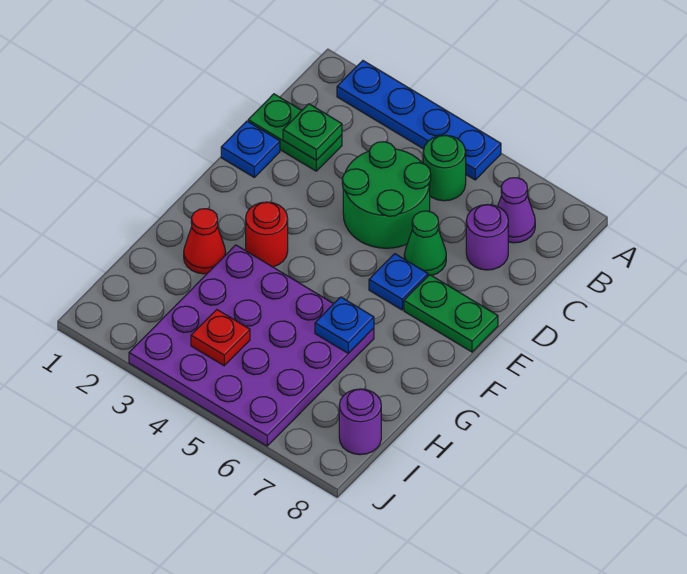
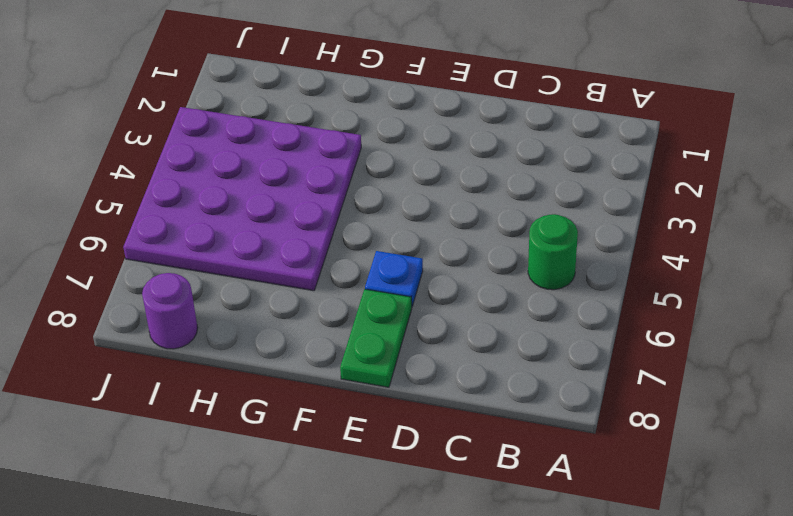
none -> blue 1x4 plate [337,61,501,180]
none -> purple 1x1 cone [498,178,535,243]
none -> green 1x2 plate [248,94,342,171]

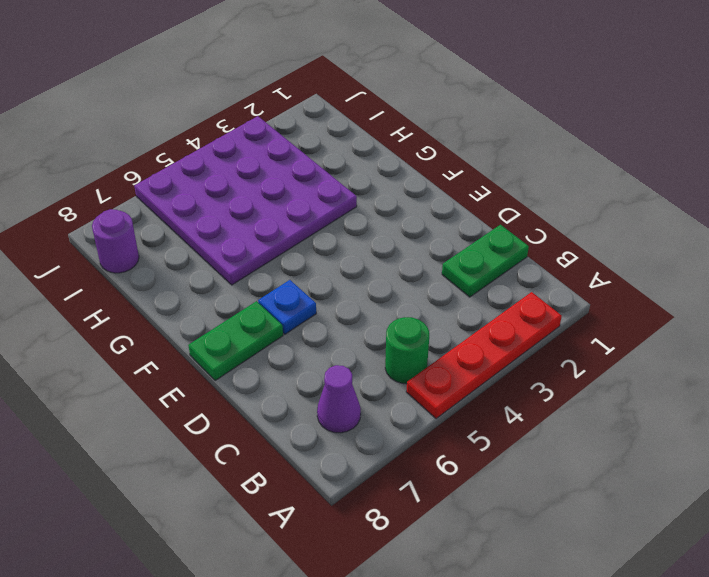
red 1x4 plate [406,292,562,419] -> blue 1x4 plate [337,61,501,180]
none -> green 2x2 round brick [342,142,431,248]
none -> purple 1x1 round brick [466,205,508,270]
none -> blue 1x1 plate [221,121,280,177]

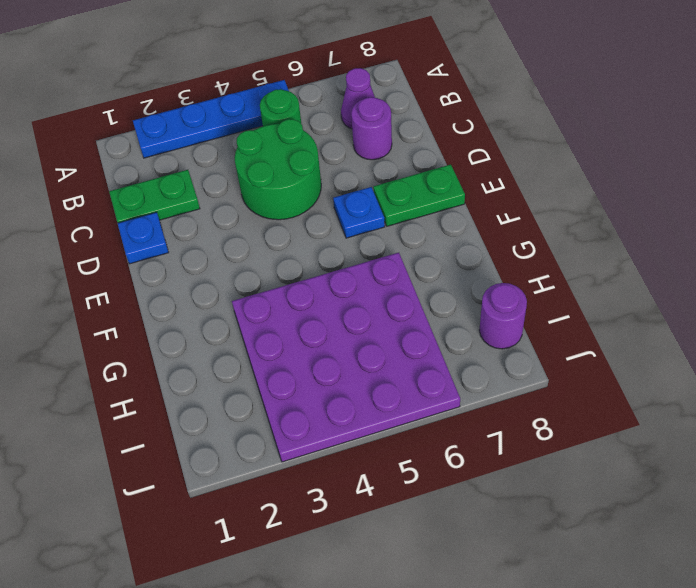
none -> green 1x1 cone [404,211,446,276]
none -> red 1x1 round brick [246,202,288,267]
none -> red 1x1 cone [184,209,226,274]

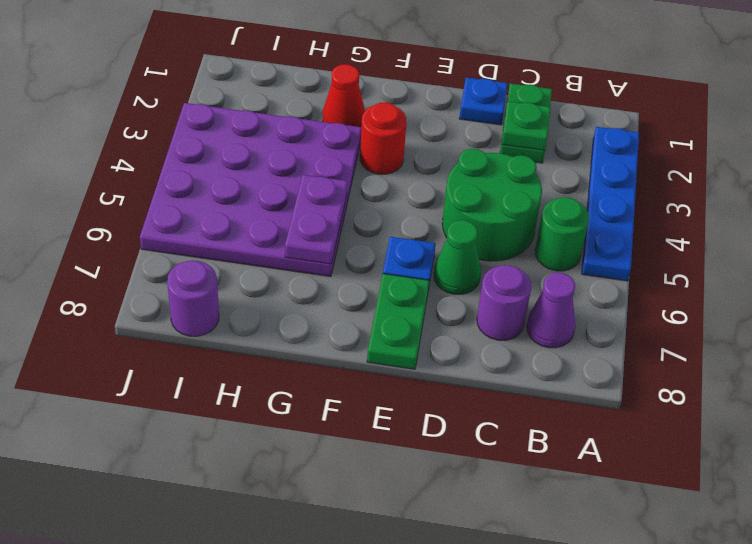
purple 1x2 plate [285,175,348,264] -> blue 1x1 plate [315,297,374,353]
none -> red 1x1 plate [191,310,250,366]

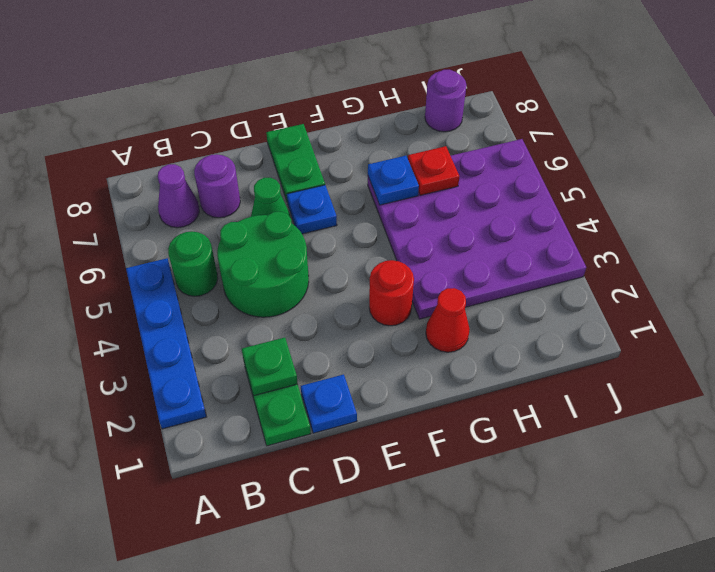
red 1x1 plate [408,146,459,195] -> red 1x1 plate moved to [191,310,250,366]

